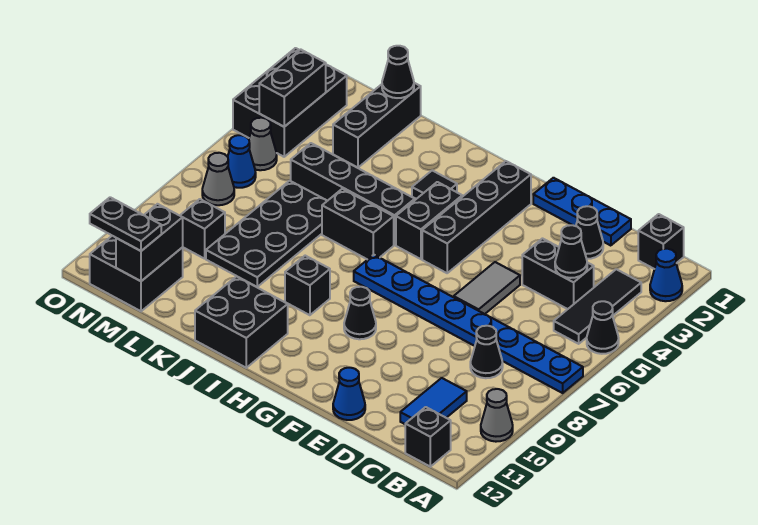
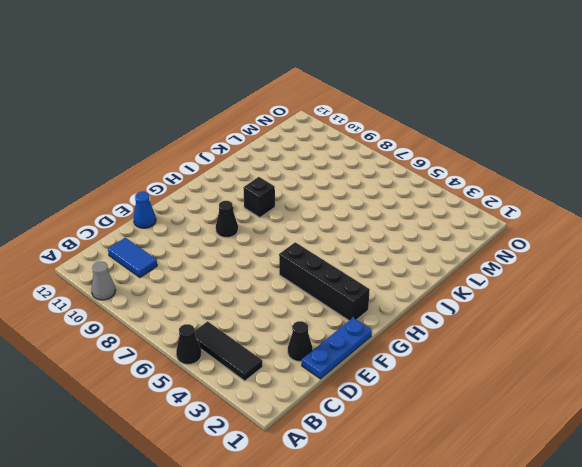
none -> blue 1x1 cone [650,249,682,301]
none -> blue 1x8 plate [354,255,583,393]
none -> black 1x1 brick [638,214,684,269]
none -> black 1x1 brick [405,407,451,467]

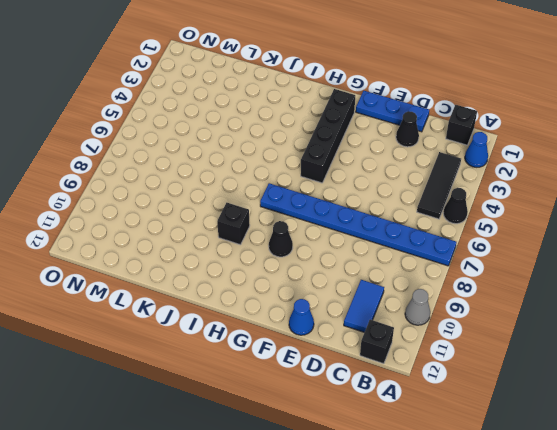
none -> black 1x2 brick [522,239,594,309]
none -> black 1x1 cone [470,326,503,378]
none -> grey 1x2 tile [454,262,520,314]
none -> black 1x2 brick [396,182,462,259]

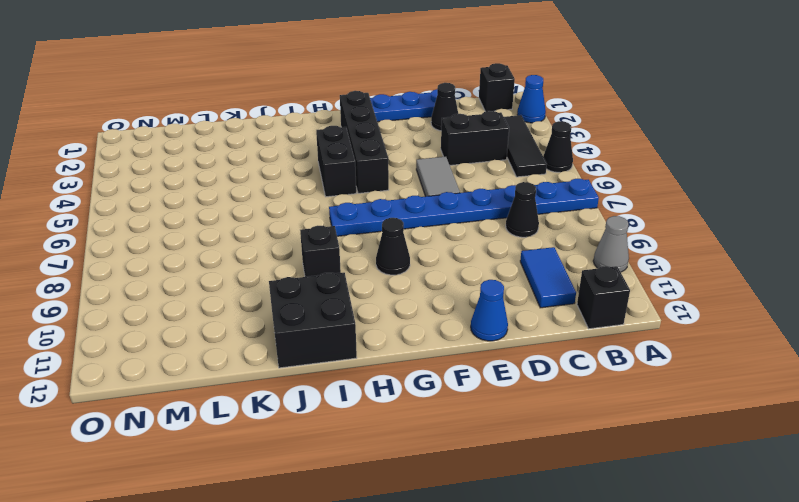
none -> black 1x1 tile [412,170,457,199]
none -> black 1x4 brick [291,143,415,245]
none -> black 1x2 brick [322,189,394,260]
none -> black 2x4 plate [206,181,327,287]

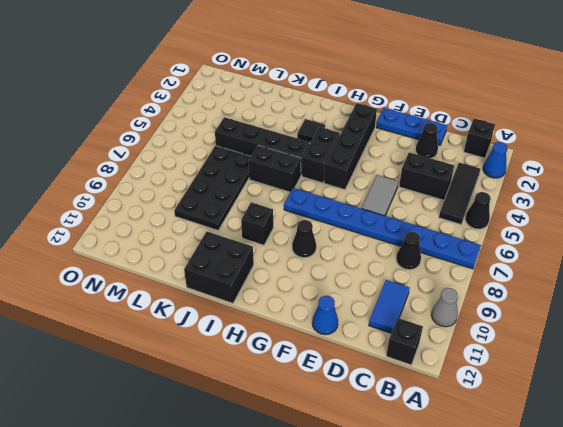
none -> black 1x3 brick [333,83,421,168]
none -> black 1x1 brick [180,199,225,259]
none -> black 2x2 brick [90,236,183,311]
none -> black 2x3 brick [233,48,347,157]

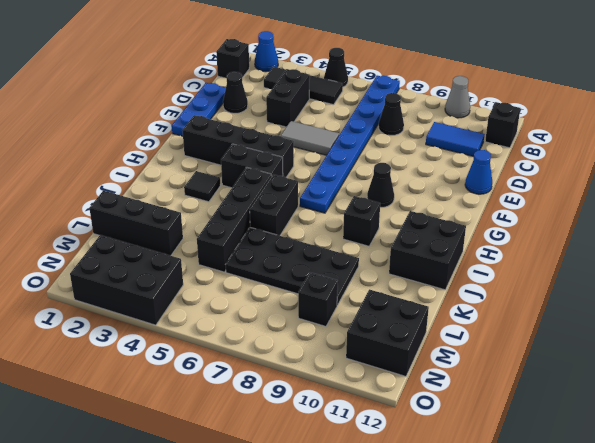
none -> grey 1x1 cone [249,118,277,170]
none -> blue 1x1 cone [228,135,256,188]
none -> grey 1x1 cone [202,153,234,205]
none -> black 1x1 cone [555,225,587,278]

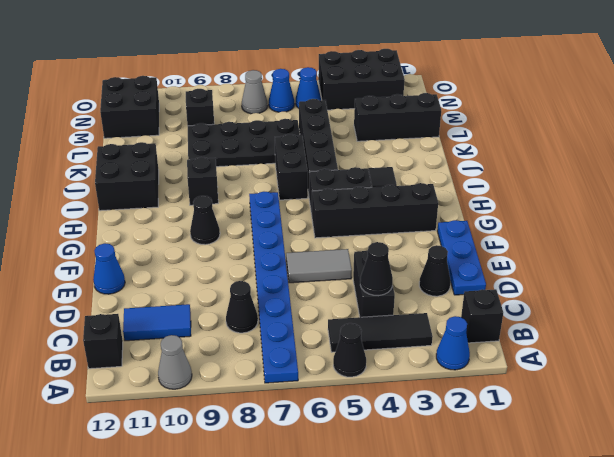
blue 1x1 cone [296,67,321,108] -> grey 1x1 cone [249,118,277,170]
none -> black 1x1 cone [382,46,414,98]
none -> black 1x2 brick [116,204,183,281]
none -> black 1x2 brick [259,49,326,127]
none -> black 1x2 plate [90,197,161,251]

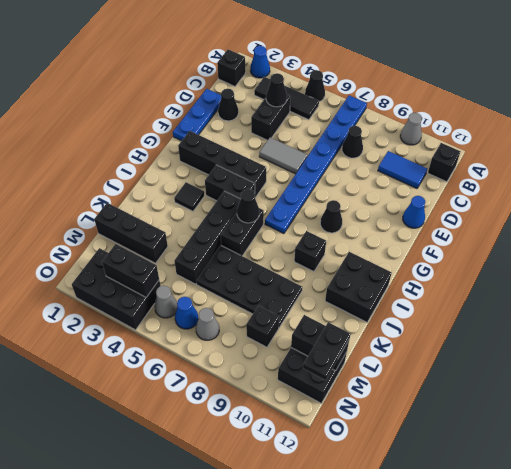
black 1x1 cone [237,189,259,223] -> black 1x1 cone moved to [382,46,414,98]

